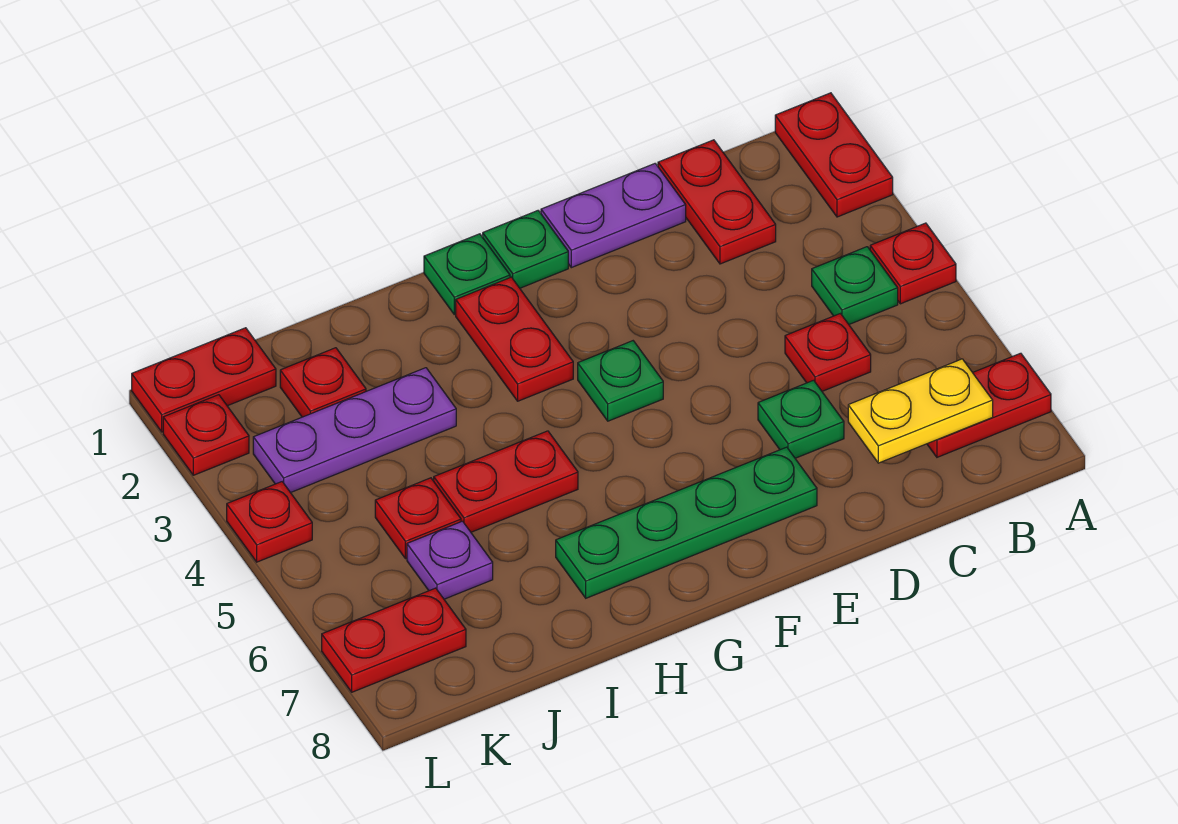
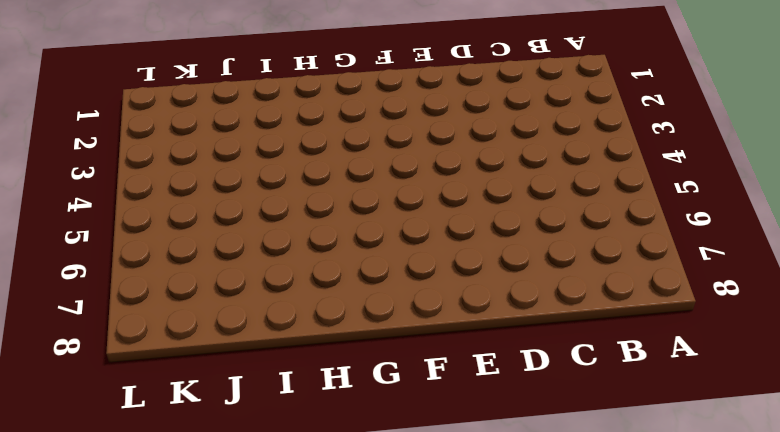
none -> red 1x2 plate [775,93,893,217]
none -> red 1x1 plate [870,223,956,304]
none -> red 1x2 plate [927,353,1051,457]

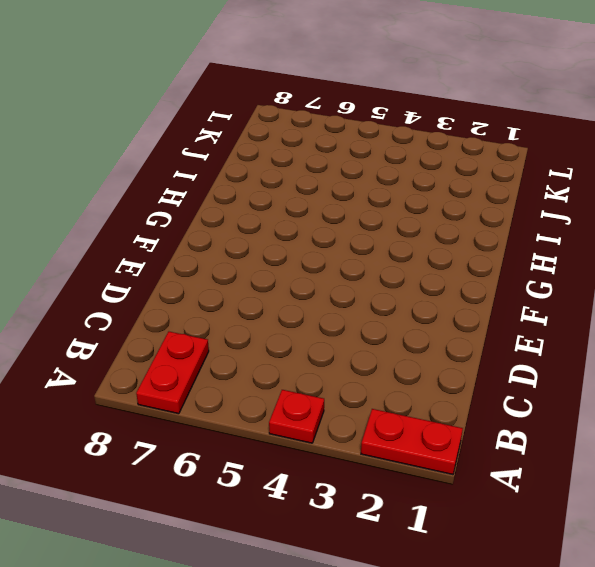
none -> green 1x1 plate [812,247,898,324]
none -> red 1x2 plate [658,140,776,264]
none -> red 1x1 plate [785,314,871,391]

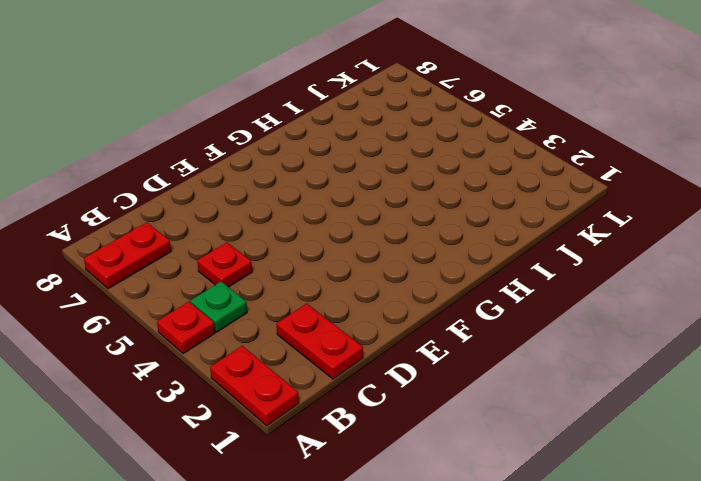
none -> purple 1x2 plate [541,164,686,268]
none -> green 1x1 plate [758,380,844,458]
none -> green 1x4 plate [556,447,817,598]

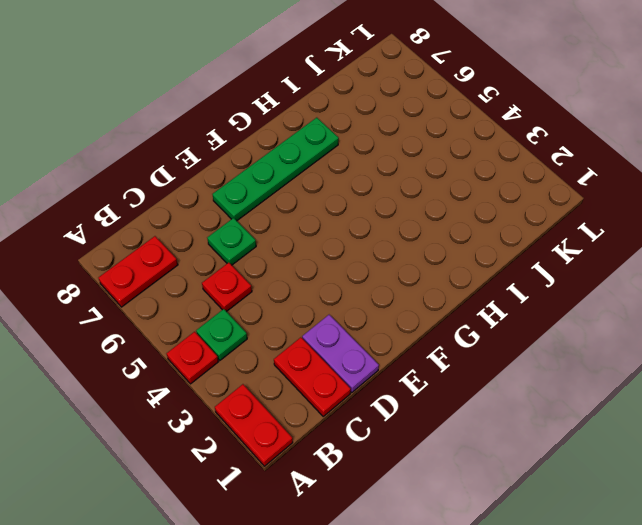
purple 1x2 plate [302,315,379,392] -> purple 1x2 plate turned to [541,164,686,268]
none -> green 1x1 plate [483,211,568,288]
none -> green 1x1 plate [578,341,663,421]
none -> green 1x1 plate [424,234,510,314]

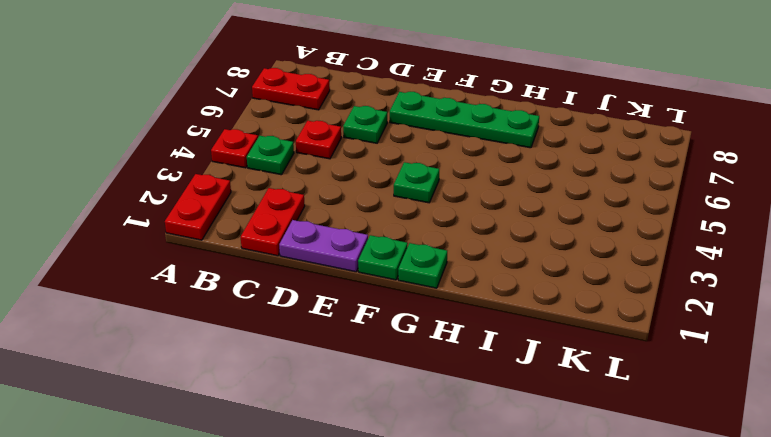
none -> red 1x2 plate [456,277,573,401]
none -> red 1x2 plate [434,431,578,532]
none -> purple 1x3 plate [253,368,456,493]

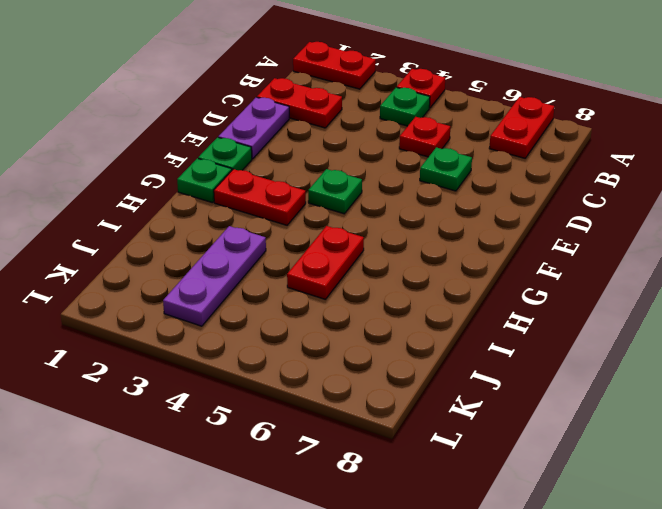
none -> green 1x4 plate [556,447,817,598]
none -> red 1x1 plate [280,348,366,417]
none -> red 1x1 plate [375,478,461,559]

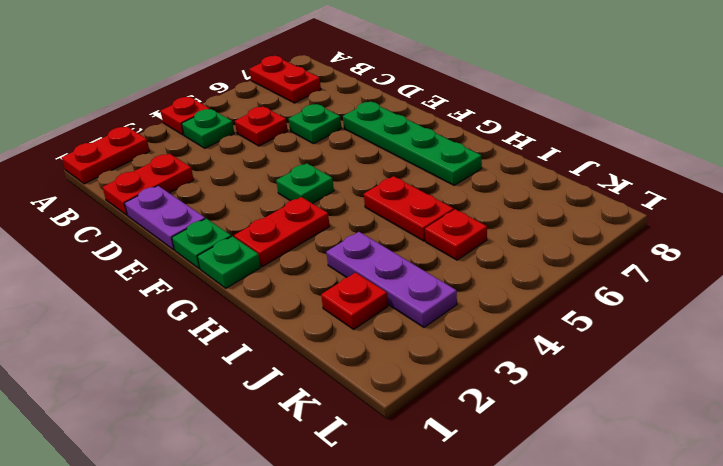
none -> purple 1x1 plate [407,521,493,599]
none -> red 1x2 plate [132,328,276,432]
none -> red 1x2 plate [322,588,466,692]

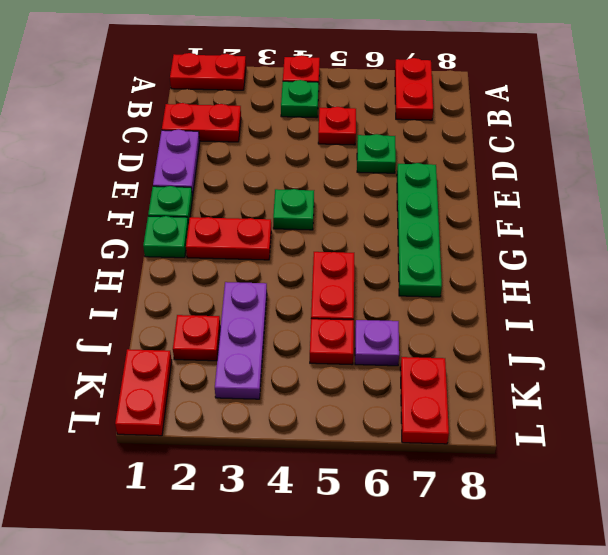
none -> red 1x1 plate [163,395,249,475]
none -> red 1x1 plate [227,482,312,562]
none -> yellow 1x2 plate [848,359,993,463]

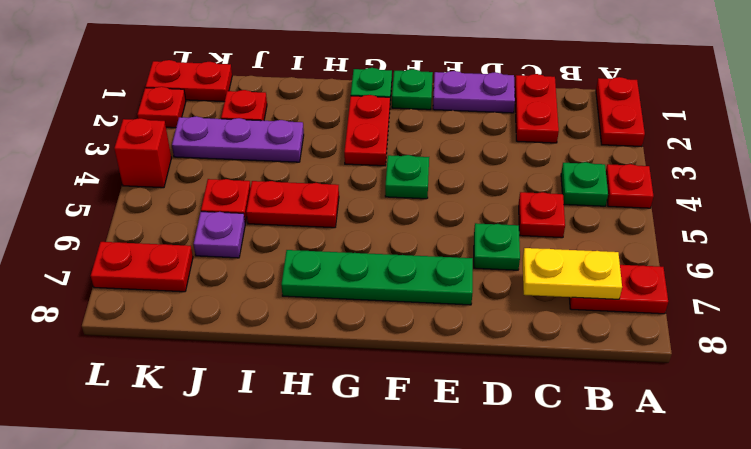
red 1x1 brick [114,118,171,188] -> red 1x1 plate [227,482,312,562]

